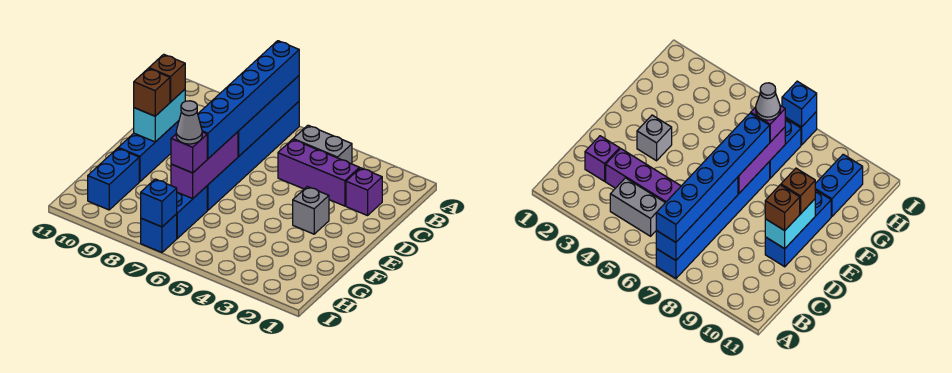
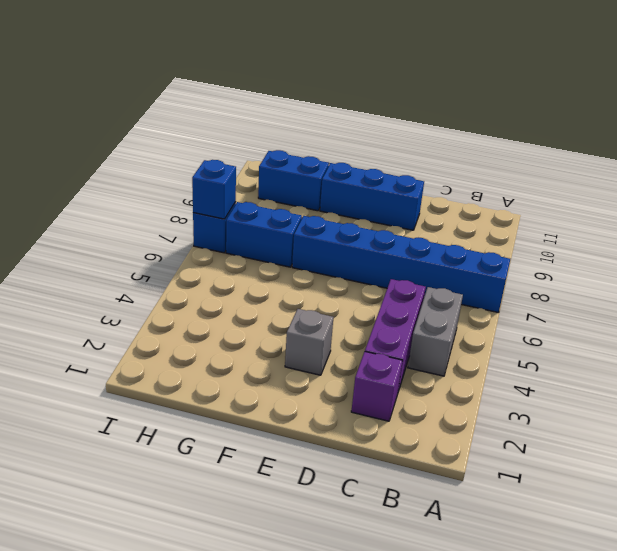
none -> blue 1x4 brick [238,76,299,156]
none -> cyan 1x2 brick [134,89,185,142]
none -> purple 1x3 brick [171,132,238,199]

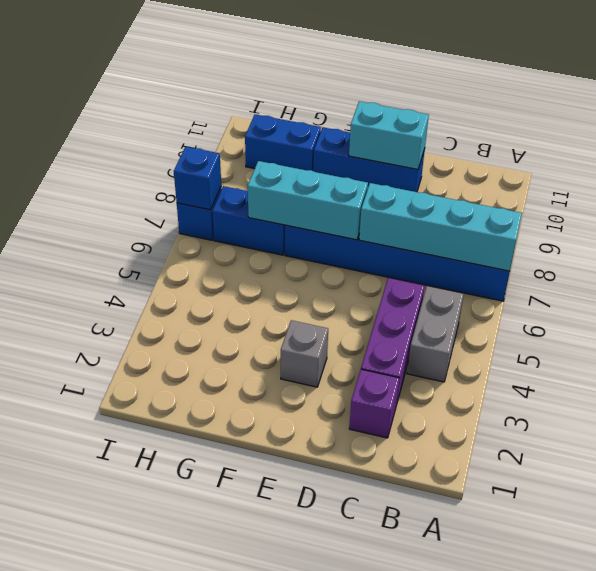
cyan 1x4 brick [359,183,522,271] -> blue 1x4 brick [238,76,299,156]
cyan 1x3 brick [248,161,368,240] -> purple 1x3 brick [171,132,238,199]
none -> blue 1x6 brick [198,41,299,159]
none -> brown 1x1 brick [149,54,185,102]
none -> brown 1x1 brick [134,68,170,116]

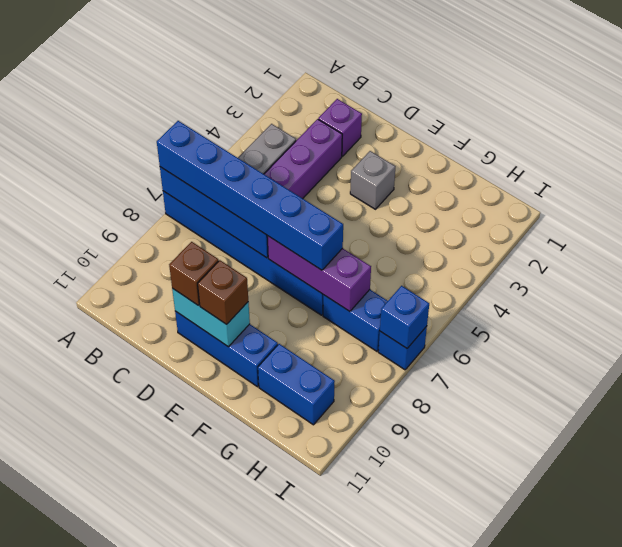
none -> purple 1x1 brick [171,132,207,173]
none -> grey 1x1 cone [176,101,202,144]

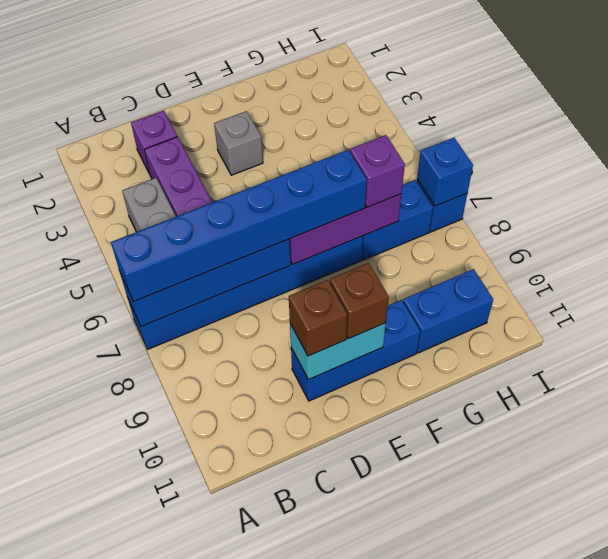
none -> grey 1x1 cone [176,101,202,144]

